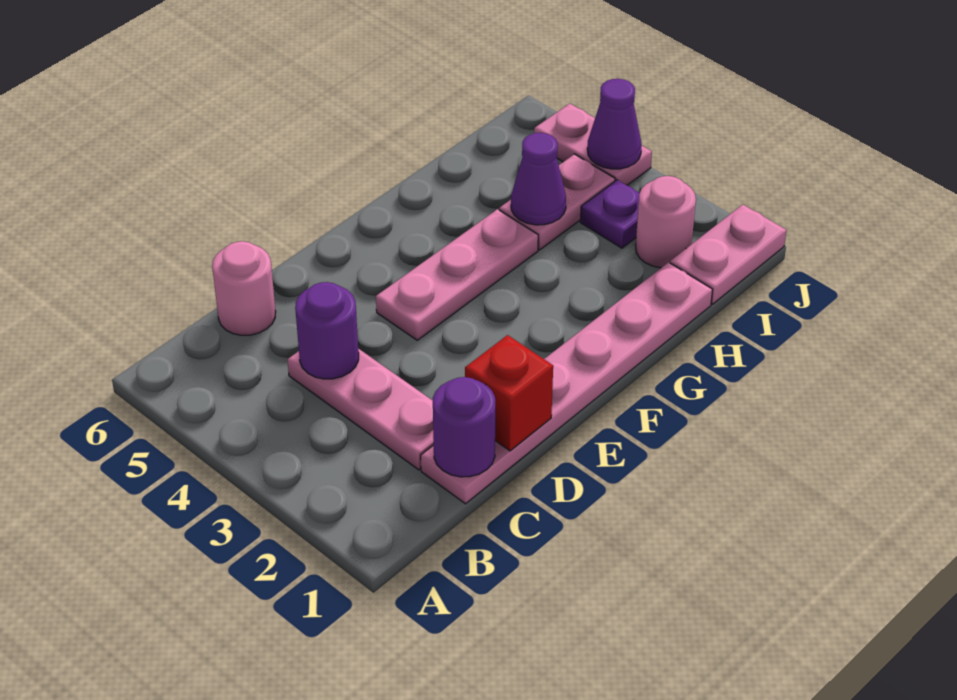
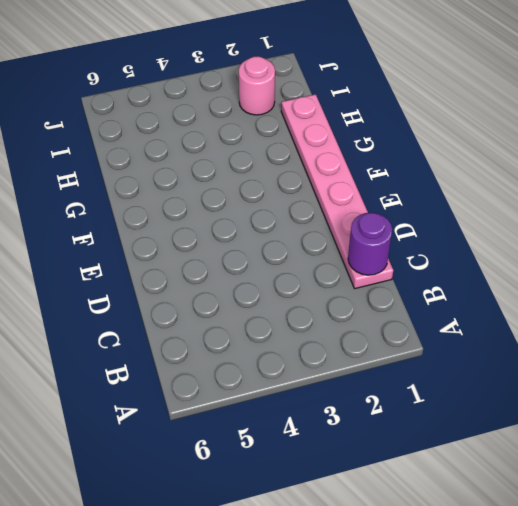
none -> pink 1x3 plate [287,349,434,470]
none -> pink 1x1 round brick [212,241,276,335]
none -> pink 1x3 plate [376,209,538,340]

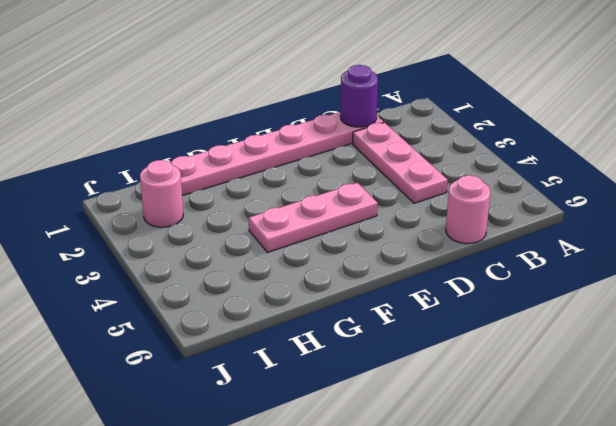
none -> pink 1x2 plate [499,154,615,250]
none -> pink 1x2 plate [670,205,787,304]
none -> purple 1x1 plate [580,180,640,248]

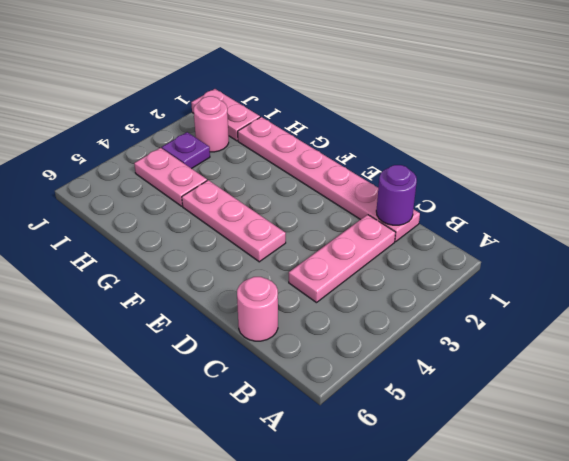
none -> pink 1x2 plate [534,104,652,185]
none -> purple 1x1 round brick [295,282,359,379]
none -> red 1x1 brick [465,335,553,451]

